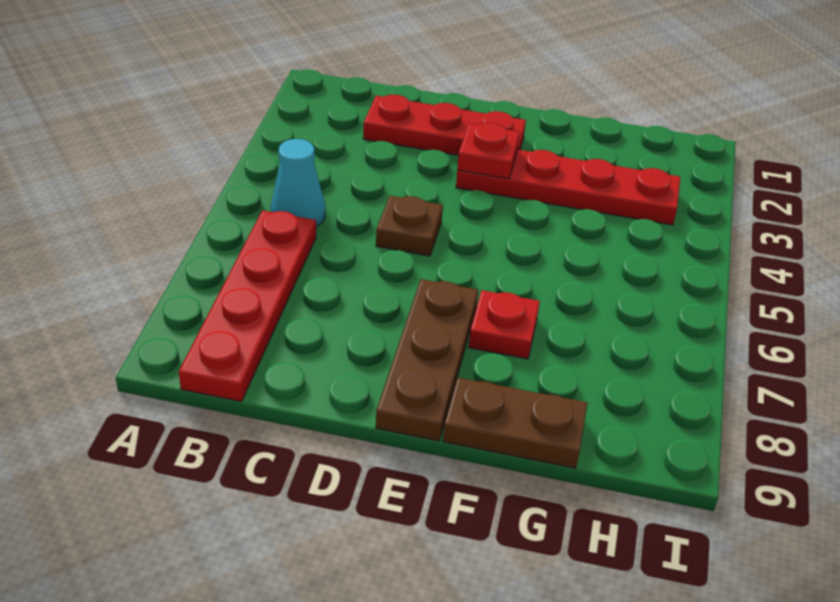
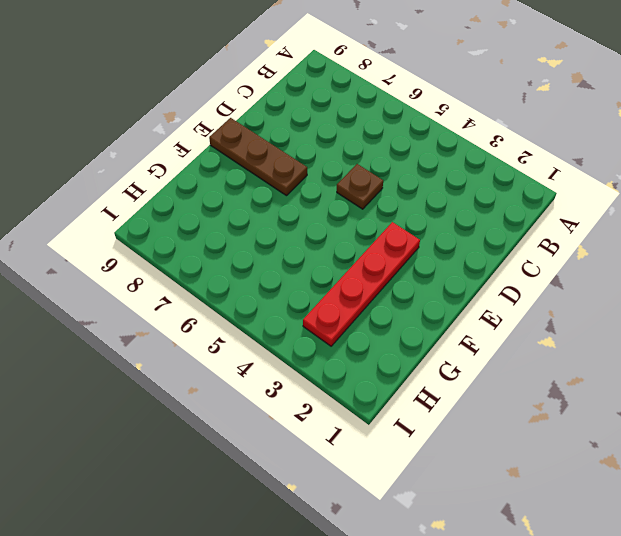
none -> cyan 1x1 cone [271,139,325,227]
none -> red 1x4 plate [179,210,316,402]

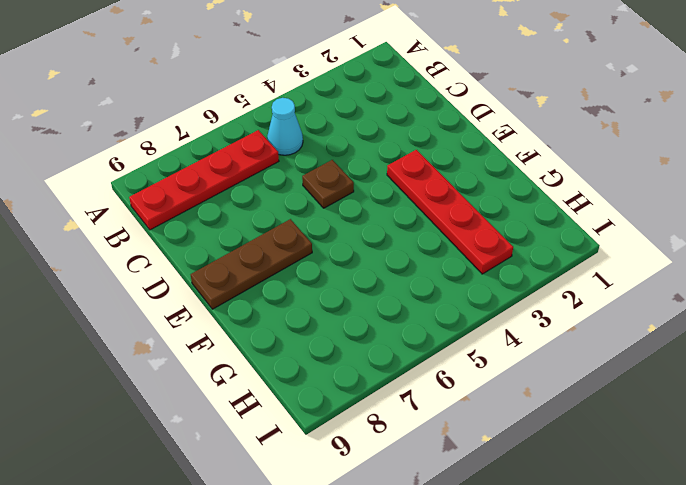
none -> red 1x3 plate [363,94,526,155]
none -> red 1x1 plate [469,290,540,359]

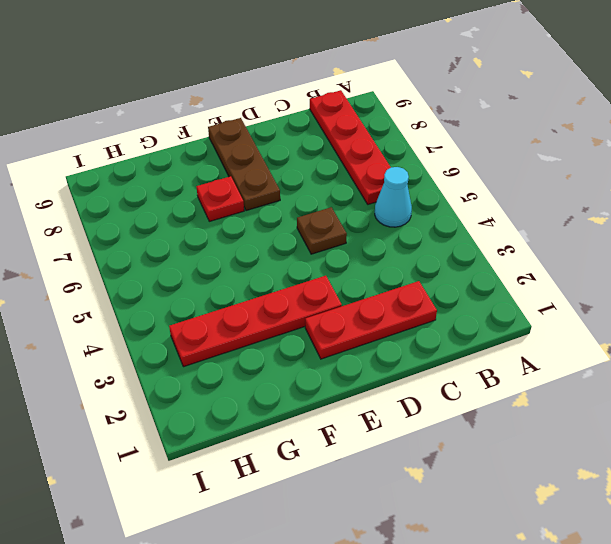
none -> brown 1x2 plate [443,377,587,468]
none -> red 1x1 plate [457,123,520,179]

